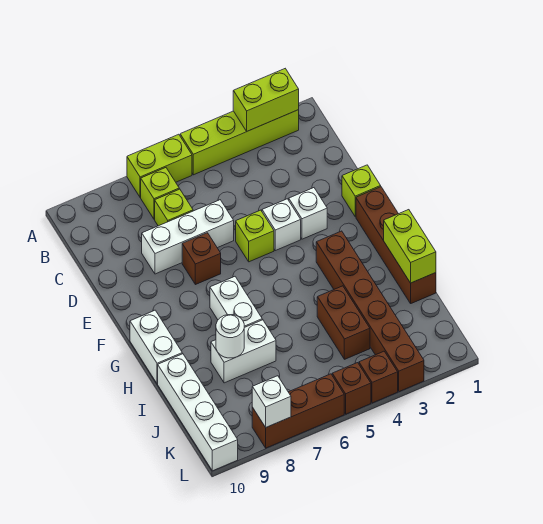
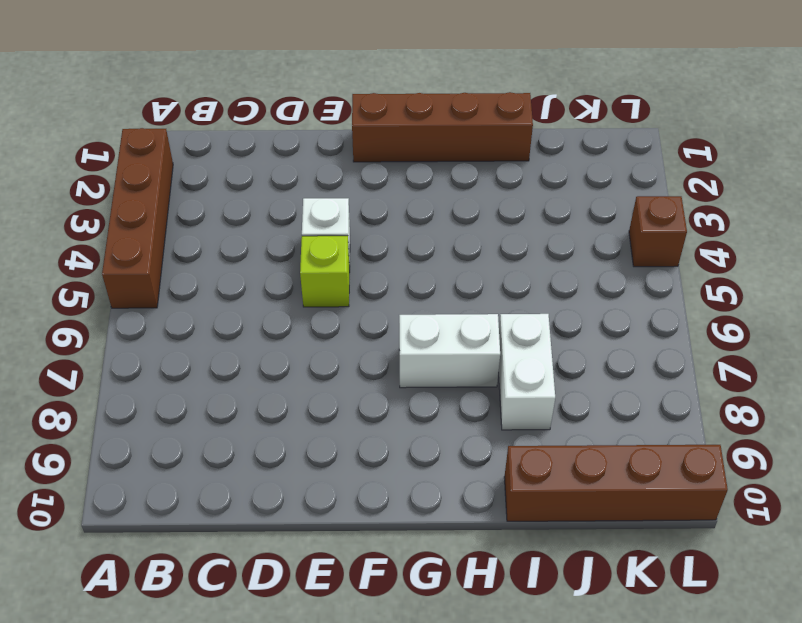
brown 1x4 brick [102,128,173,308] -> lime 1x4 brick [180,110,299,175]
brown 1x4 brick [504,445,728,521] -> white 1x4 brick [158,354,238,471]
none -> lime 1x2 brick [127,134,192,197]
none -> lime 1x1 brick [141,168,179,219]
none -> lime 1x1 brick [155,189,193,226]

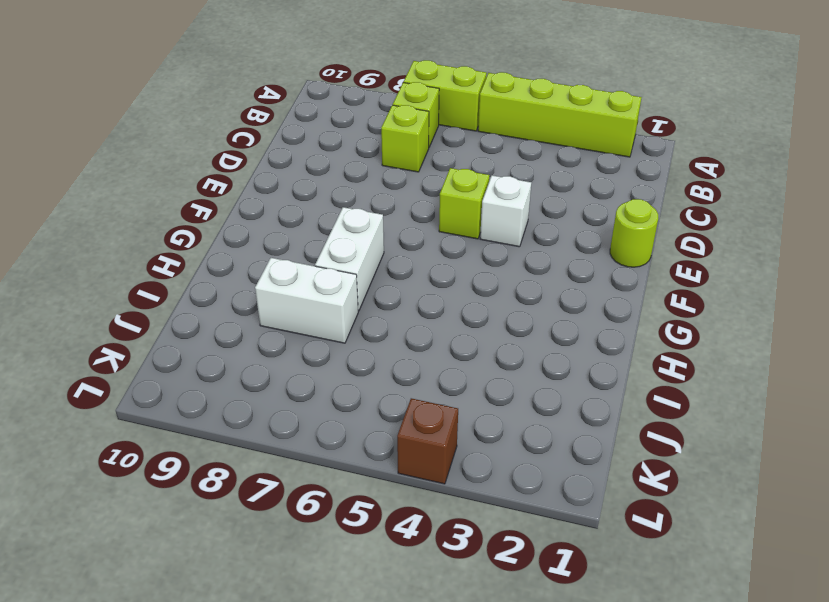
lime 1x1 round brick [610,199,658,267] -> lime 1x1 brick [342,165,381,217]
none -> white 1x3 brick [142,200,234,274]
none -> white 1x1 brick [289,188,327,239]
none -> brown 1x1 brick [182,233,221,285]

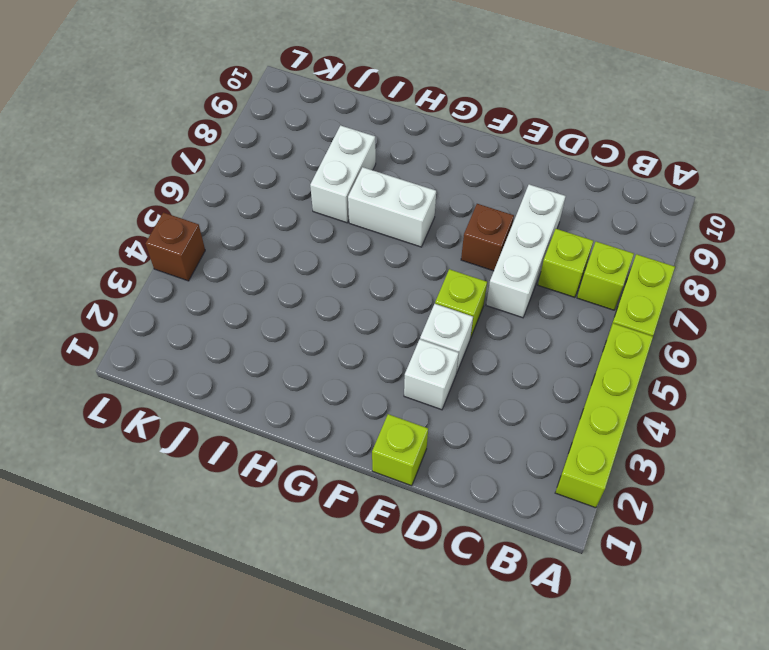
none -> brown 1x4 brick [356,187,436,303]
none -> brown 1x6 brick [316,231,424,392]
none -> white 1x2 brick [130,310,182,384]

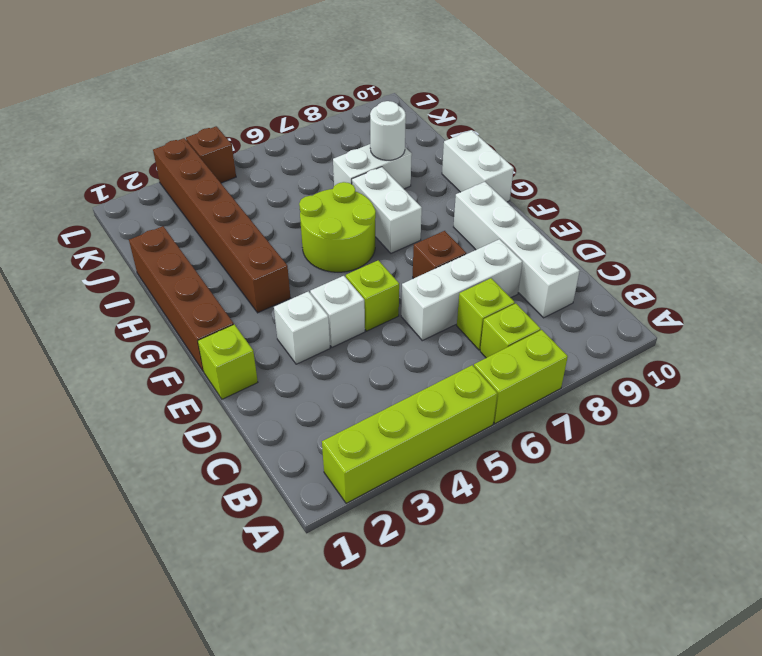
white 1x4 brick [454,182,580,318] -> white 1x4 brick moved to [158,354,238,471]
lime 2x2 round brick [299,182,376,272] -> none
none -> brown 1x2 brick [317,286,370,359]
none -> brown 1x1 brick [332,363,371,414]
none -> brown 1x3 brick [252,374,344,448]

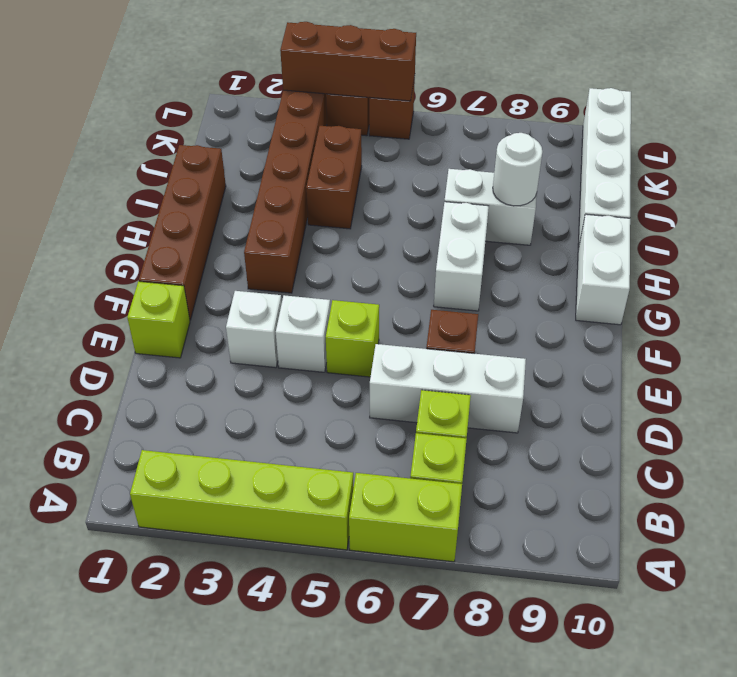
brown 1x3 brick [280,22,416,101] -> brown 1x3 brick moved to [252,374,344,448]
none -> lime 1x2 brick [233,69,299,131]
none -> lime 1x2 brick [384,210,436,283]
none -> white 1x1 brick [252,376,291,427]

